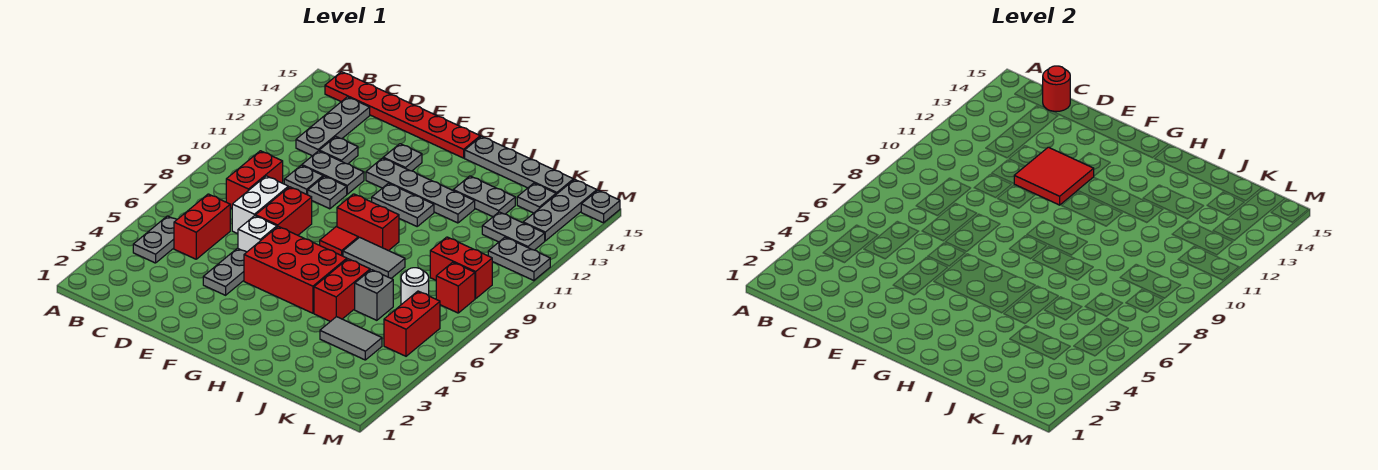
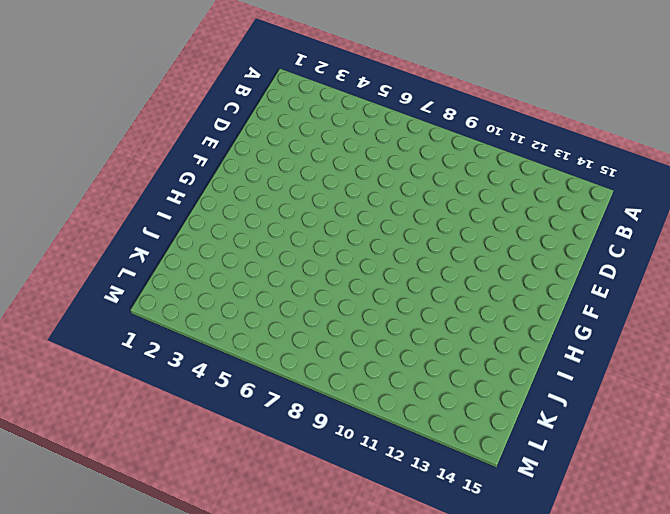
none -> grey 1x2 plate [133,216,176,263]
none -> red 1x6 plate [325,72,480,158]
none -> red 1x2 brick [174,194,230,259]
none -> red 1x2 brick [226,151,283,208]

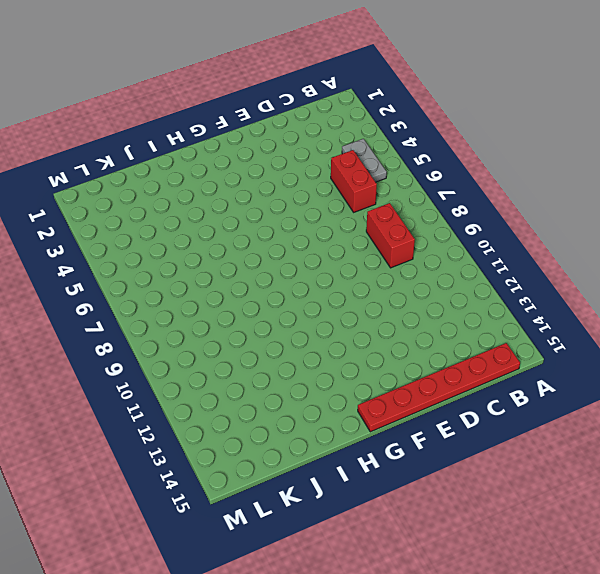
none -> grey 1x3 plate [296,97,370,156]
none -> white 1x2 brick [232,176,288,234]
none -> grey 1x1 plate [284,165,323,195]
none -> grey 1x2 plate [302,151,364,194]

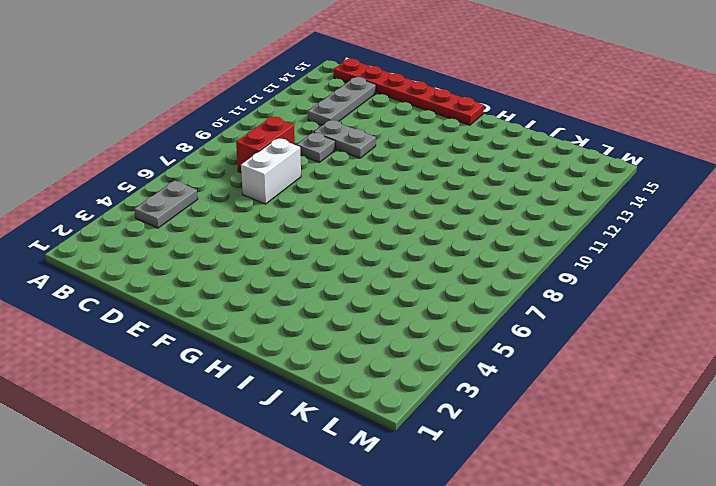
none -> red 1x2 brick [174,194,230,259]
none -> grey 1x1 plate [319,137,358,164]
none -> grey 1x2 plate [203,248,246,295]
none -> white 1x1 brick [238,216,277,252]

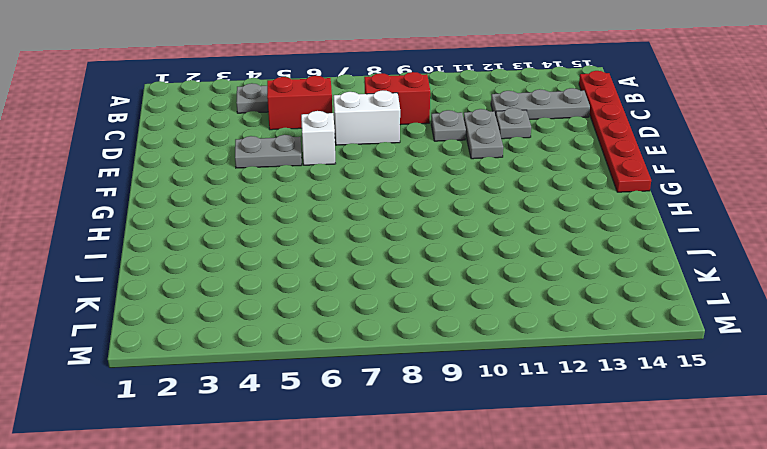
none -> red 1x2 brick [256,187,312,235]
none -> grey 1x1 plate [308,176,347,209]
none -> red 2x3 brick [244,227,347,313]
none -> grey 1x4 plate [366,158,475,223]

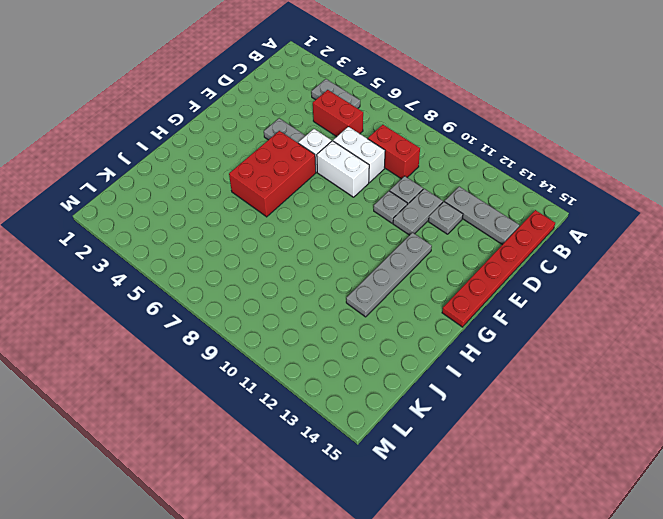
white 1x2 brick [317,141,369,197] -> red 1x2 brick [256,187,312,235]
none -> grey 1x1 plate [383,144,422,171]
none -> red 1x1 tile [320,227,358,256]
none -> red 1x2 brick [337,194,399,251]
none -> grey 1x2 plate [372,183,434,226]

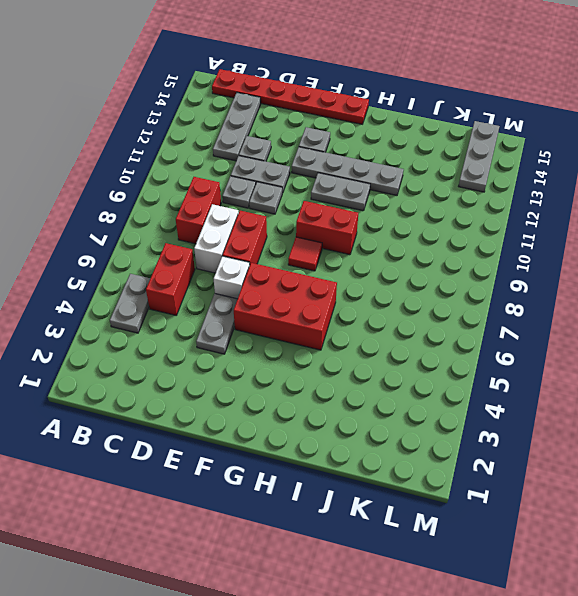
none -> grey 1x2 tile [343,237,405,278]
none -> grey 1x4 plate [465,136,573,194]
none -> red 1x2 brick [314,259,370,322]
none -> grey 1x2 plate [453,176,515,217]

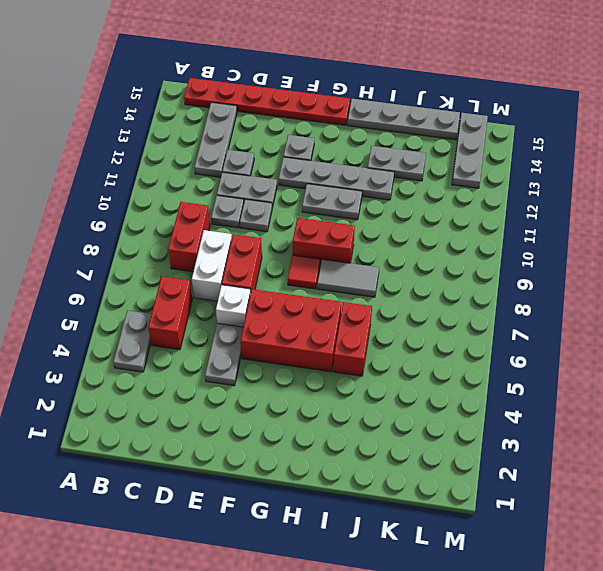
none -> grey 1x2 tile [320,317,382,360]
none -> grey 1x1 brick [355,270,393,320]
none -> white 1x1 round brick [401,268,429,305]
none -> red 1x2 brick [430,237,492,299]

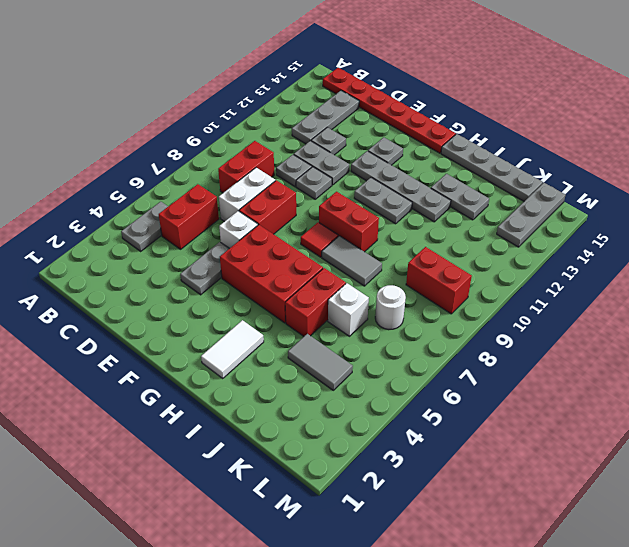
white 1x2 tile [201,320,264,378] -> none
white 1x1 brick [328,283,369,336] -> grey 1x1 brick [355,270,393,320]
none -> grey 1x2 plate [482,212,545,250]
none -> grey 1x1 plate [517,183,556,213]
none -> red 1x2 brick [384,291,440,356]
none -> red 1x1 brick [436,262,475,313]

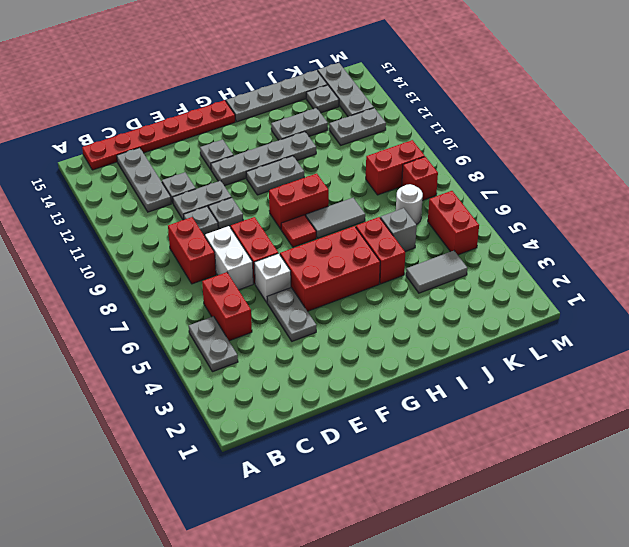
none -> grey 1x2 plate [488,237,550,281]
none -> grey 1x1 plate [581,190,620,223]
none -> red 1x1 round brick [1043,66,1070,112]
none -> red 2x2 tile [1014,147,1094,205]

